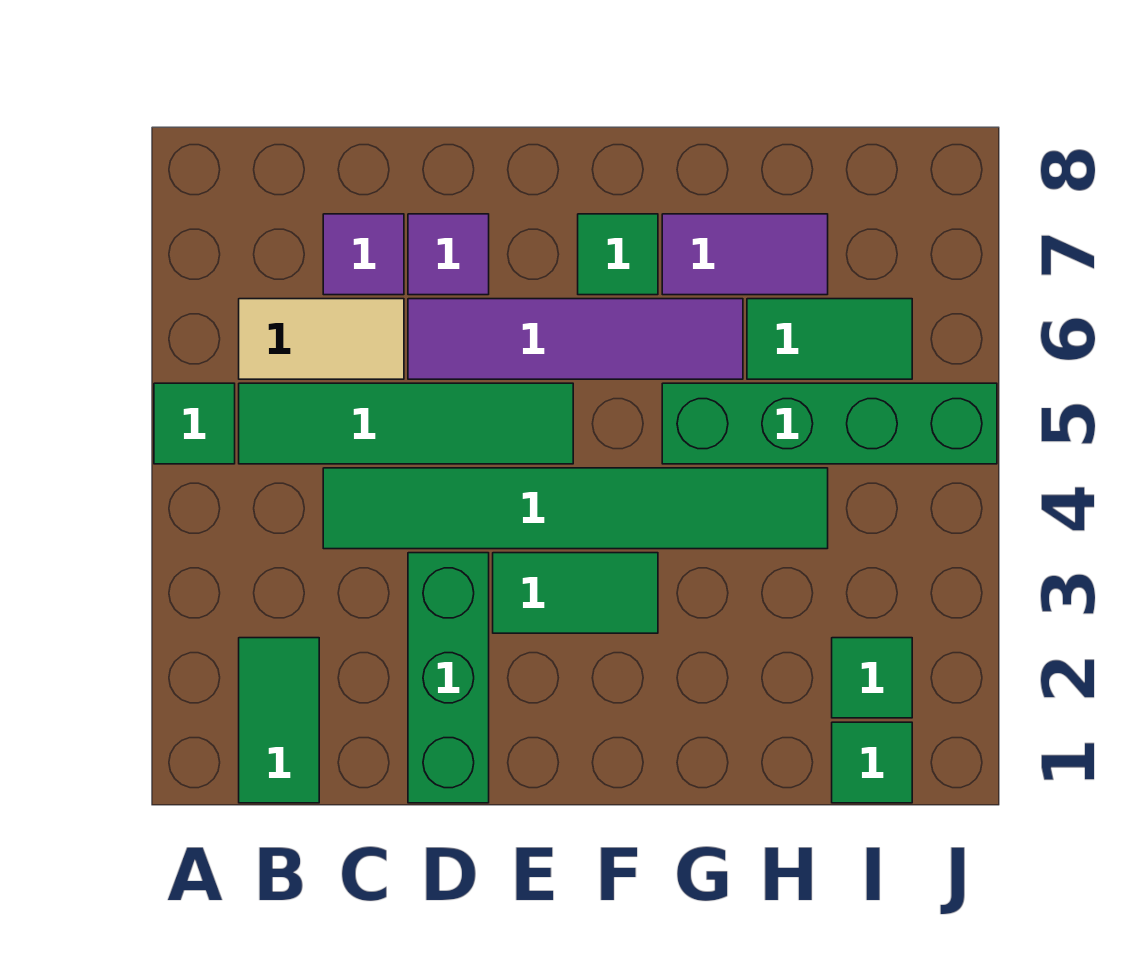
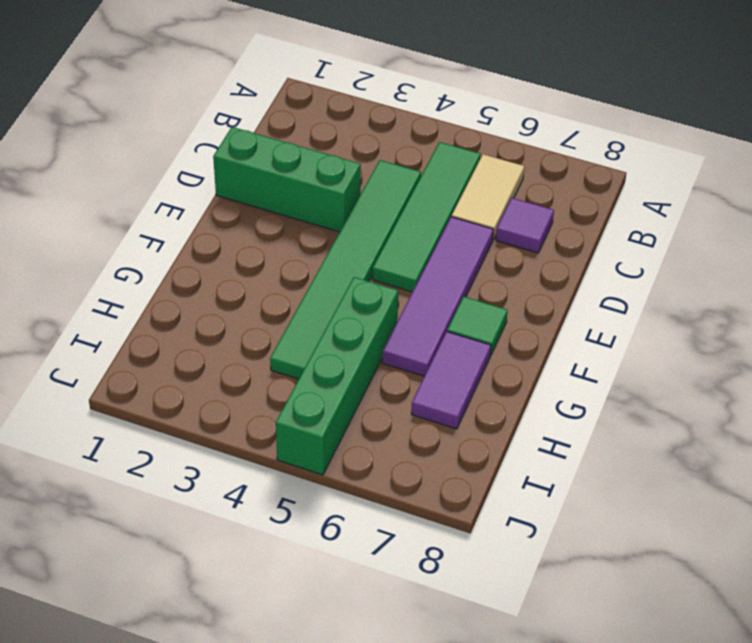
none -> green 1x1 tile [154,383,235,464]
none -> green 1x2 tile [239,638,319,803]
none -> purple 1x1 tile [408,214,489,295]

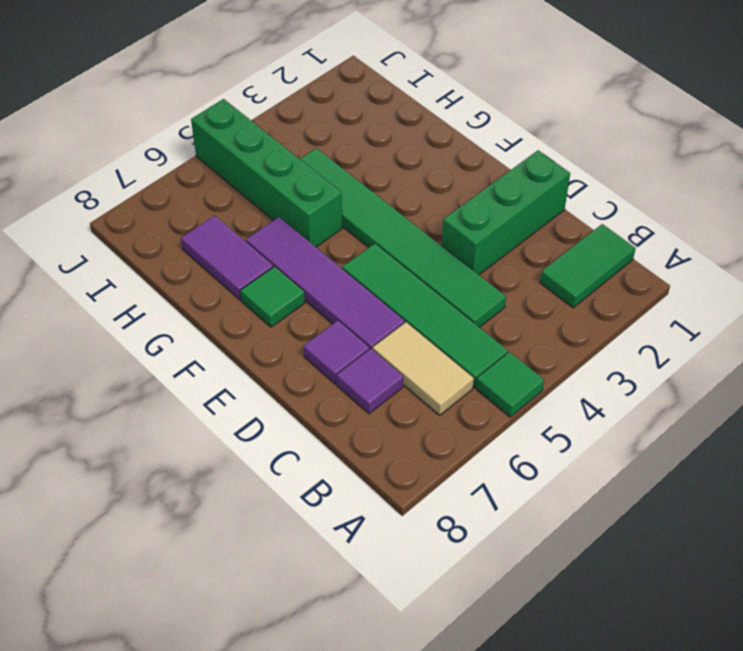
none -> green 1x2 tile [493,553,658,633]
none -> green 1x2 tile [747,299,912,379]
none -> green 1x1 tile [832,722,912,803]

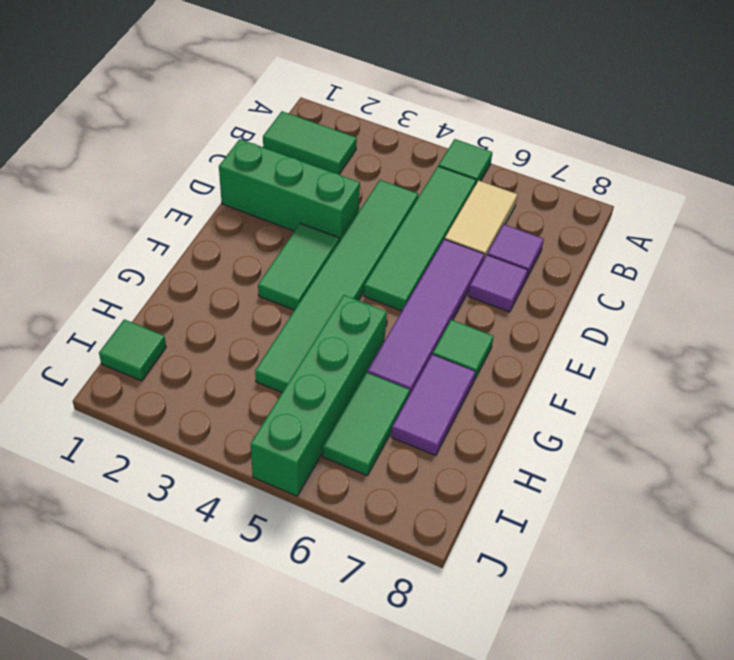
none -> green 1x1 tile [832,638,912,718]

